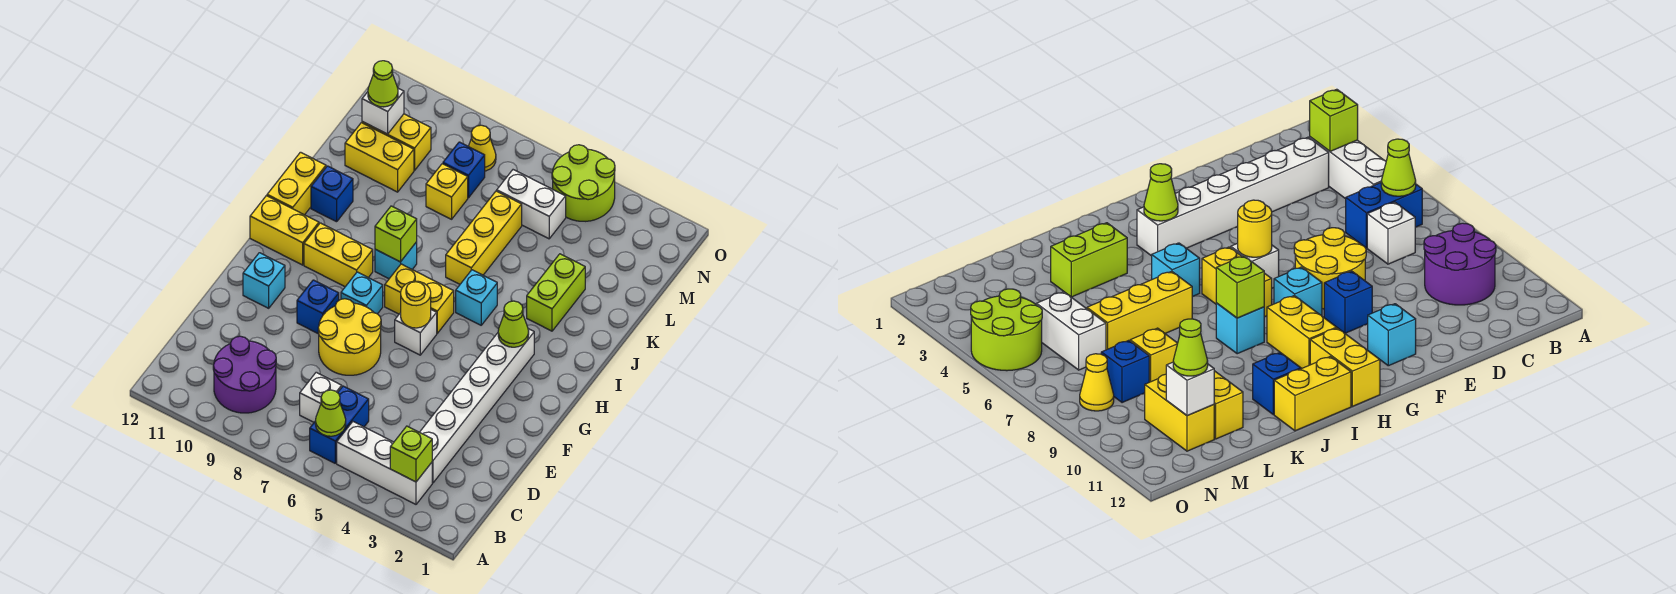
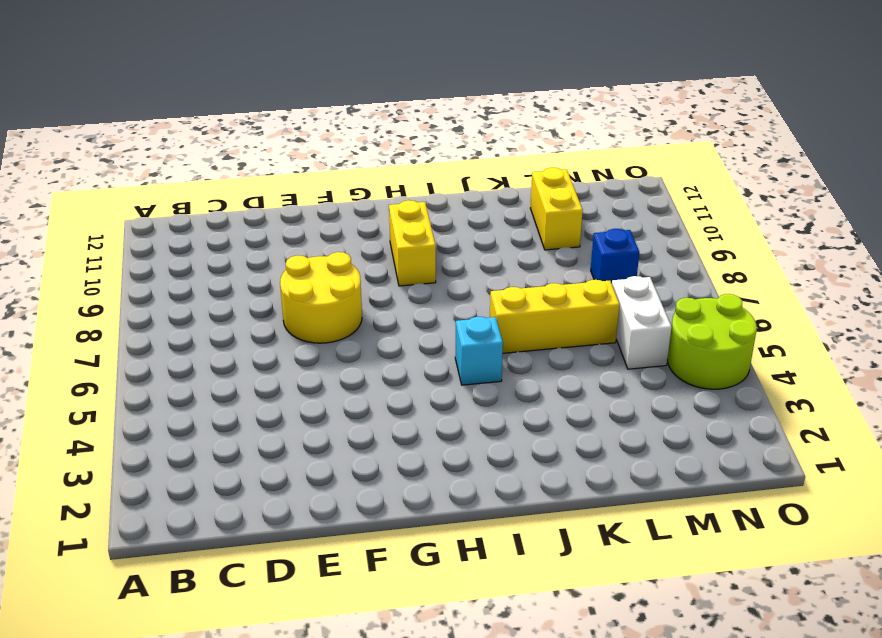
none -> white 1x3 brick [337,422,432,504]
none -> blue 1x2 brick [310,386,369,463]
none -> purple 2x2 round brick [213,336,276,413]
none -> white 1x6 brick [420,329,534,483]

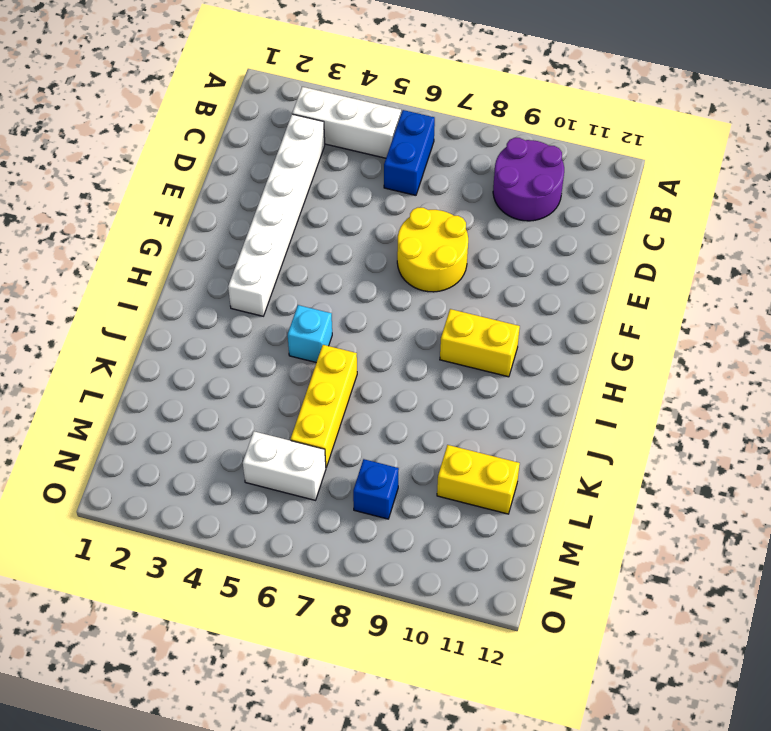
none -> white 1x1 brick [300,372,342,422]
none -> blue 1x1 brick [297,280,339,334]
none -> cyan 1x1 brick [243,253,285,308]
none -> white 1x1 brick [395,310,437,355]

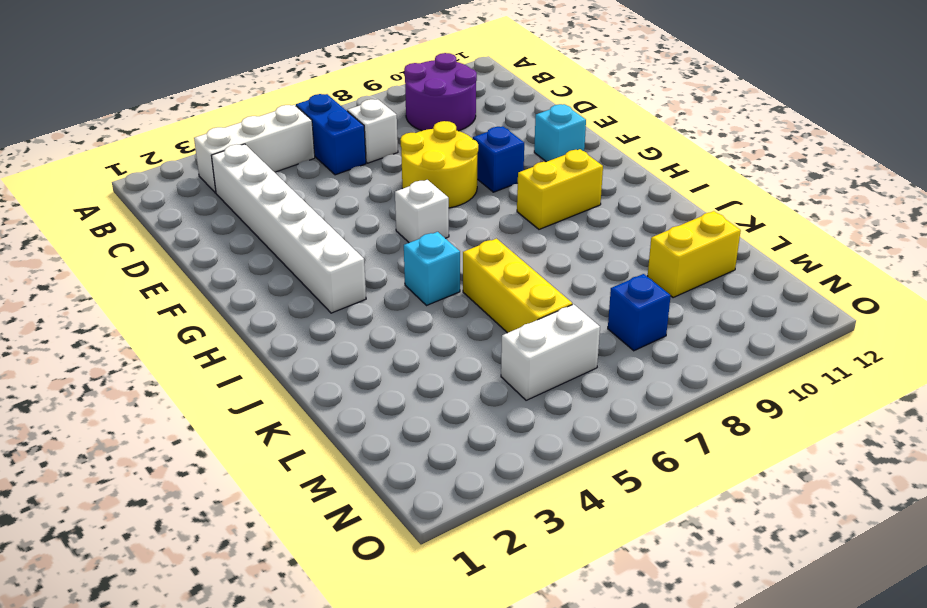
none -> cyan 1x1 brick [341,272,383,314]
none -> yellow 1x2 brick [385,264,454,333]
none -> yellow 1x2 brick [250,196,319,265]
none -> cyan 1x1 brick [375,242,417,279]

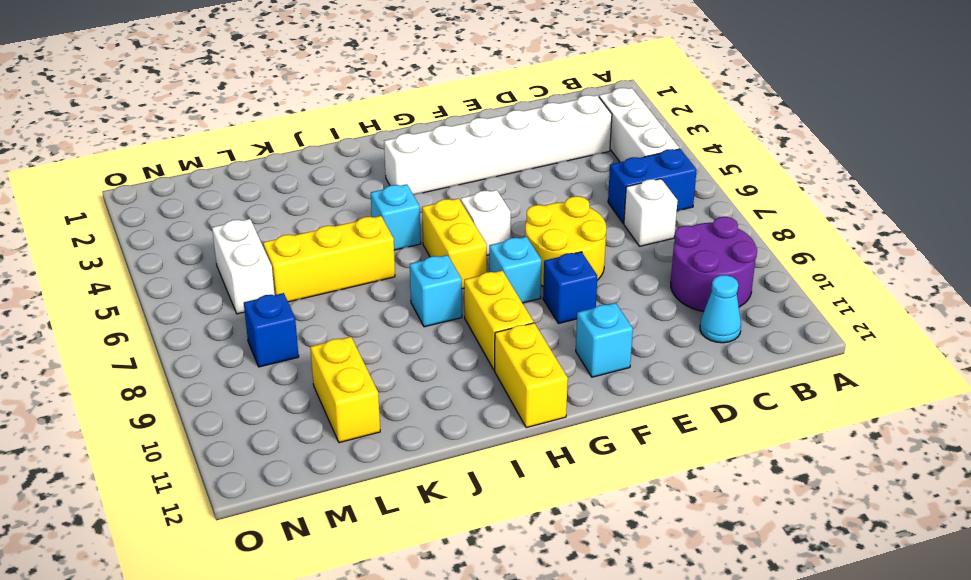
cyan 1x1 cone [700,275,741,343] -> none
none -> yellow 1x2 brick [267,152,326,215]
none -> lime 1x2 brick [527,254,585,331]
none -> blue 1x1 brick [311,166,353,222]
none -> yellow 1x1 brick [426,164,468,219]

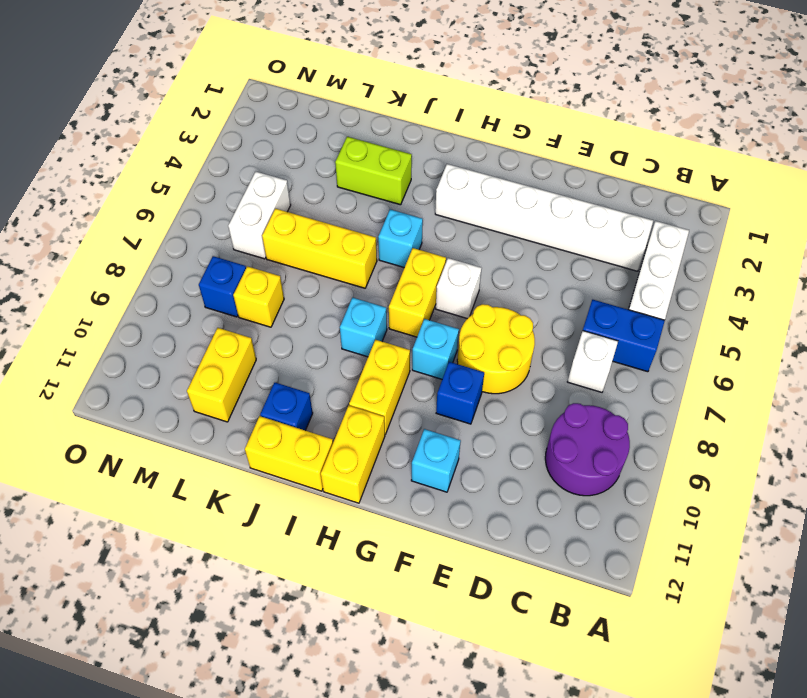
none -> yellow 1x2 brick [362,114,431,170]
none -> lime 2x2 round brick [552,145,615,221]
none -> yellow 1x1 cone [469,125,496,171]
none -> lime 1x1 brick [390,426,432,482]

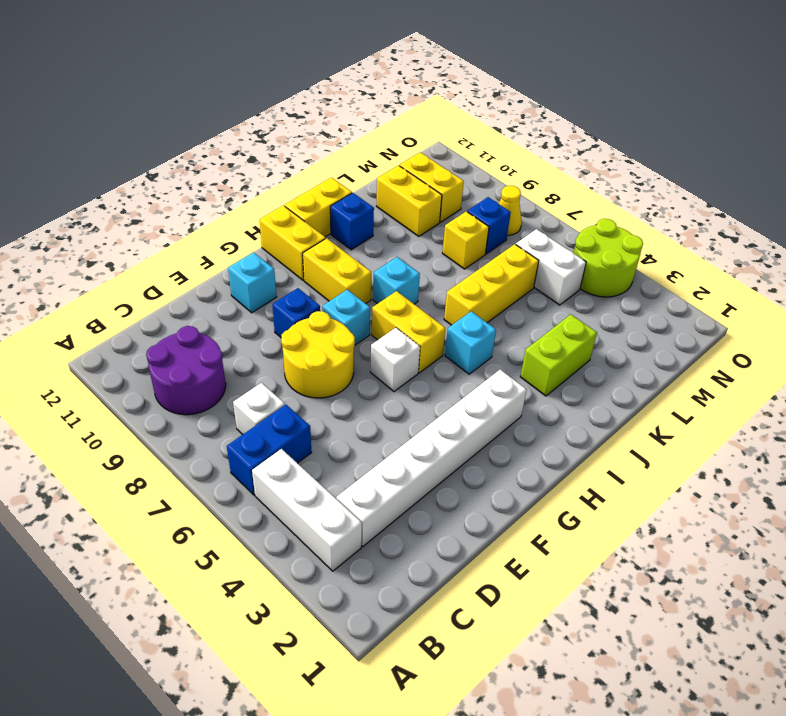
none -> lime 1x1 brick [390,426,432,482]
none -> lime 1x1 cone [315,390,346,436]
none -> yellow 1x1 round brick [401,281,431,328]
none -> lime 1x1 cone [498,301,529,347]

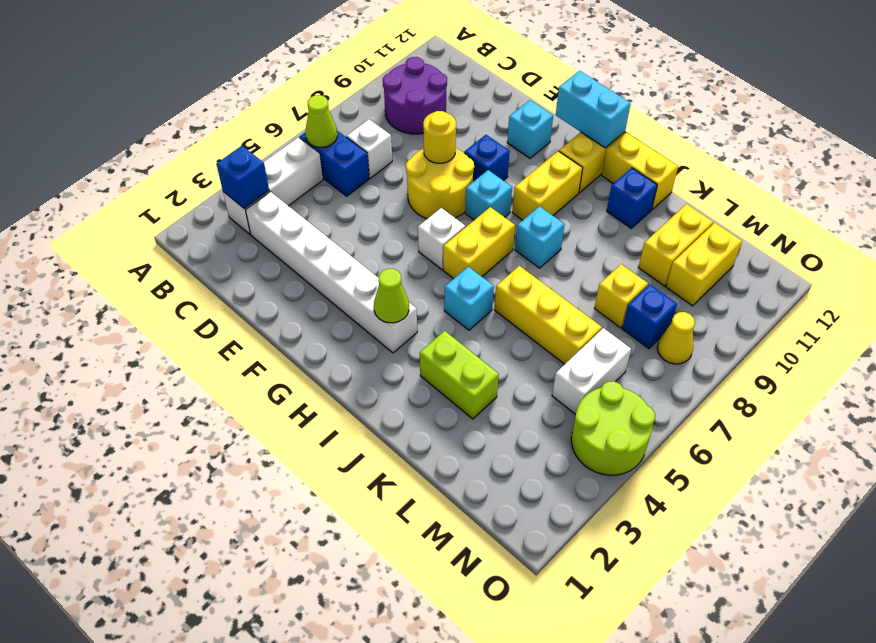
blue 1x1 brick [216,146,269,208] -> lime 1x1 brick [390,426,432,482]
yellow 1x1 round brick [423,111,456,163] -> yellow 1x1 round brick moved to [401,281,431,328]
cyan 1x2 brick [556,71,631,148] -> none
none -> lime 1x1 brick [375,206,417,262]
none -> white 1x1 brick [362,88,404,134]
none -> lime 1x1 cone [368,61,398,107]

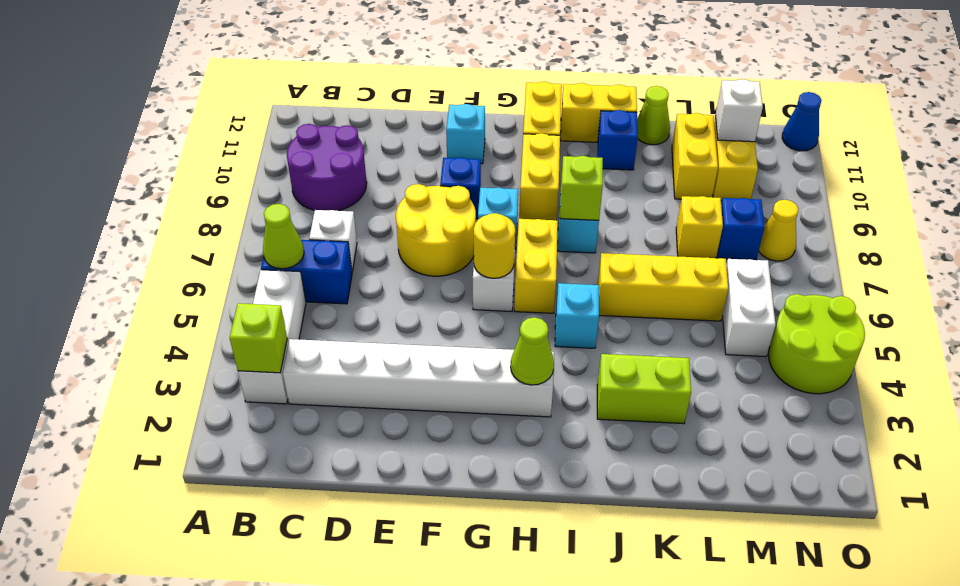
lime 1x1 cone [637,86,670,145] -> lime 1x1 cone moved to [368,61,398,107]
blue 1x1 cone [782,92,822,151] -> none

